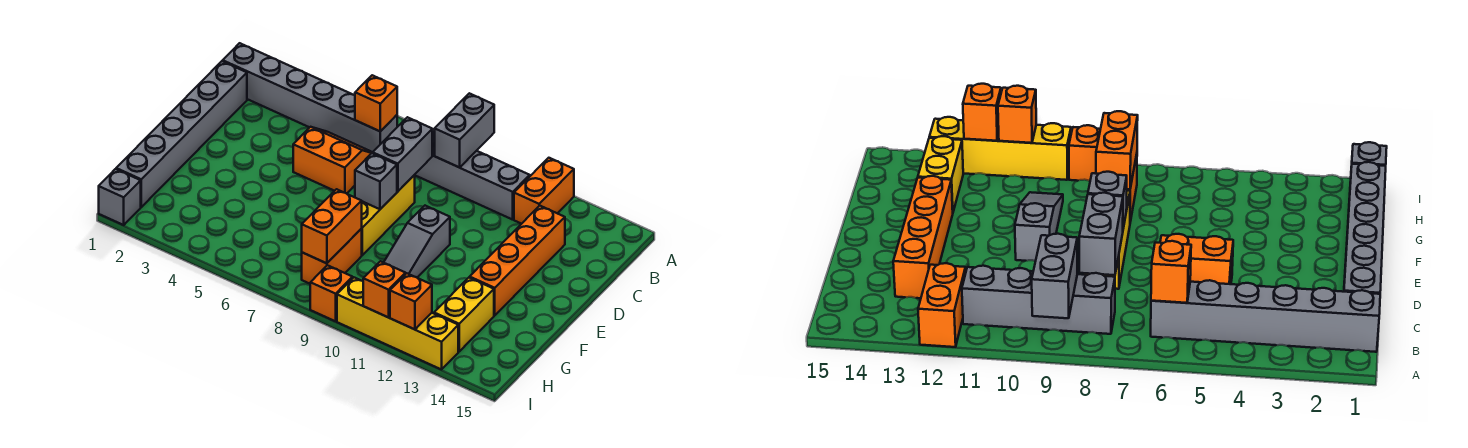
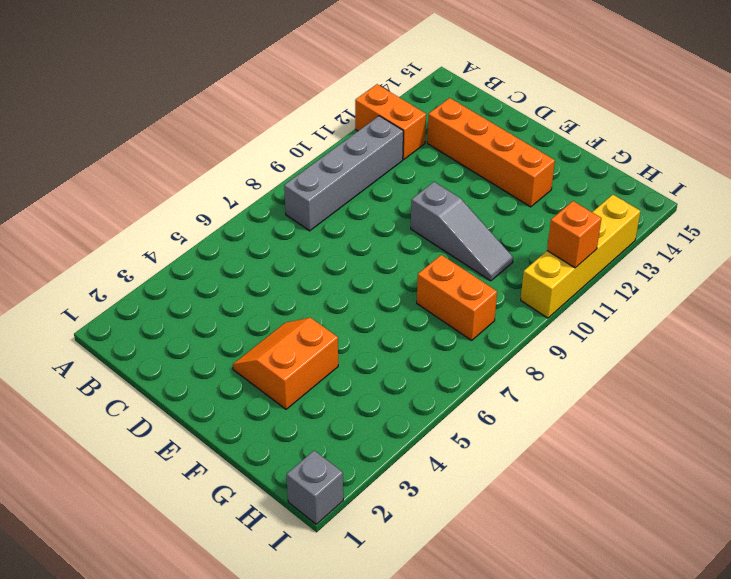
orange 2x2 slope [233,318,338,409] -> orange 2x2 slope moved to [293,127,373,194]
none -> grey 1x6 brick [223,43,397,152]
none -> grey 1x6 brick [116,61,247,207]
none -> yellow 1x3 brick [361,175,415,255]

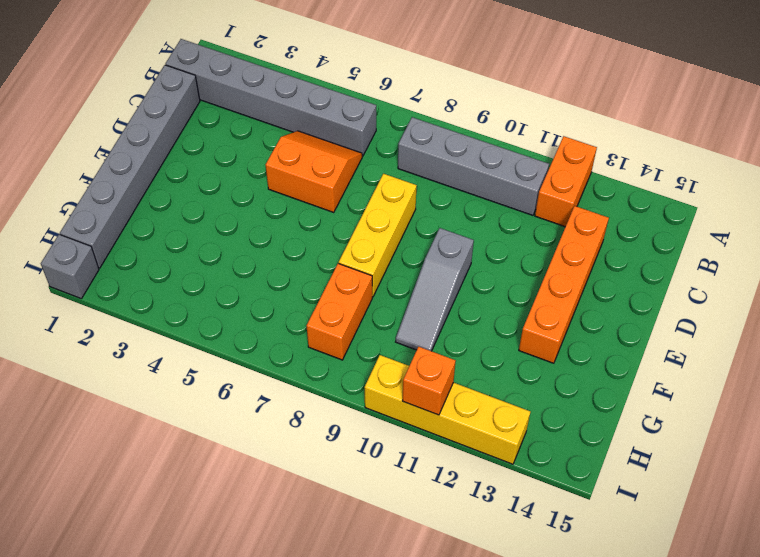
none -> yellow 1x2 brick [434,278,494,351]
none -> orange 1x1 brick [310,265,353,321]
none -> grey 1x2 brick [435,93,494,167]

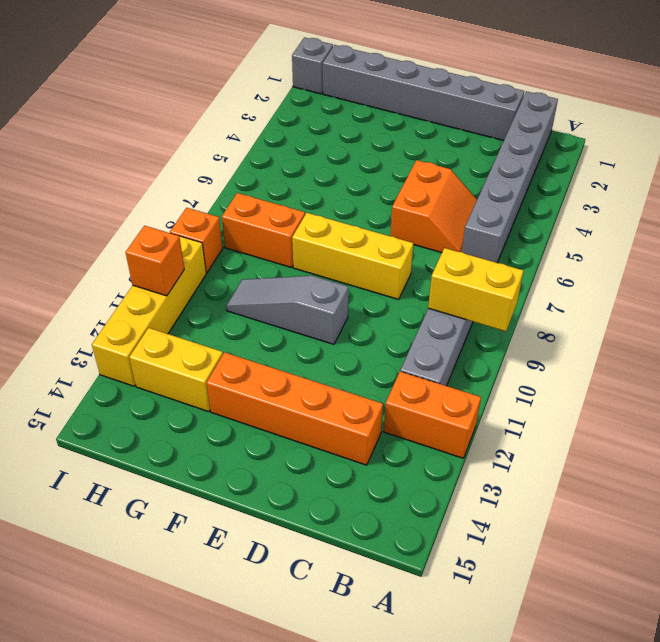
yellow 1x2 brick [428,248,523,331] -> grey 1x2 brick [435,93,494,167]
none -> orange 1x1 brick [355,75,397,131]
none -> grey 1x2 brick [373,117,432,191]
none -> grey 1x1 brick [355,153,397,209]

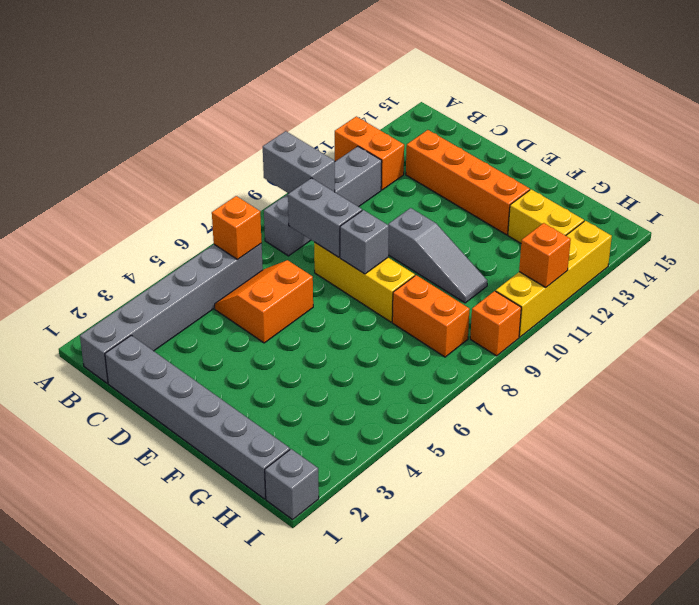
none -> orange 1x2 brick [302,189,362,263]
none -> orange 1x1 brick [390,273,432,329]

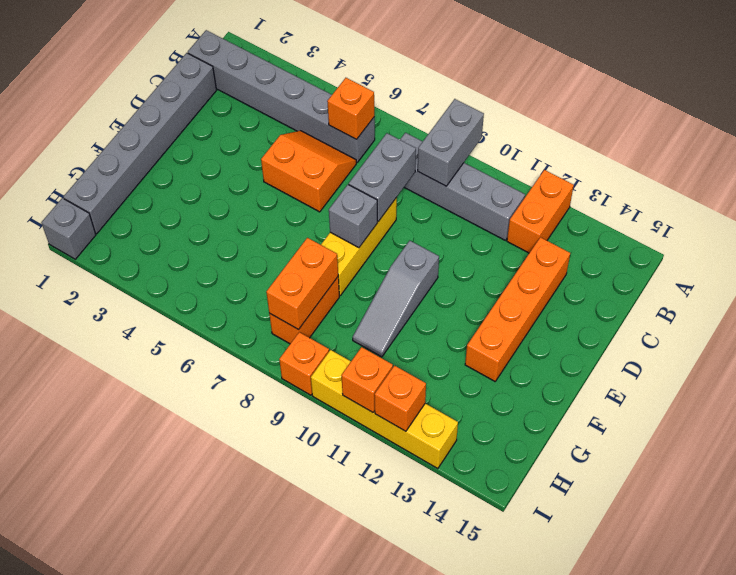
none -> yellow 1x2 brick [434,278,494,351]

